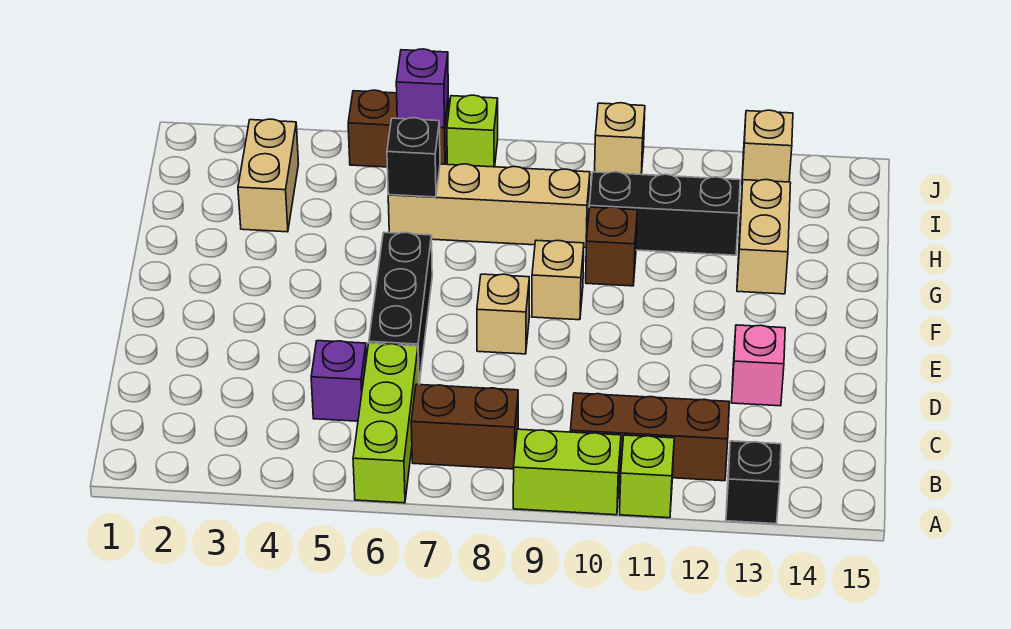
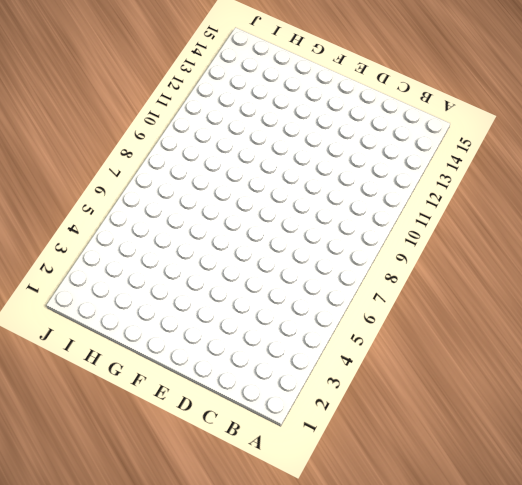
none -> lime 1x3 brick [353,343,419,503]
none -> lime 1x2 brick [513,429,621,515]
none -> lime 1x1 brick [620,435,674,518]

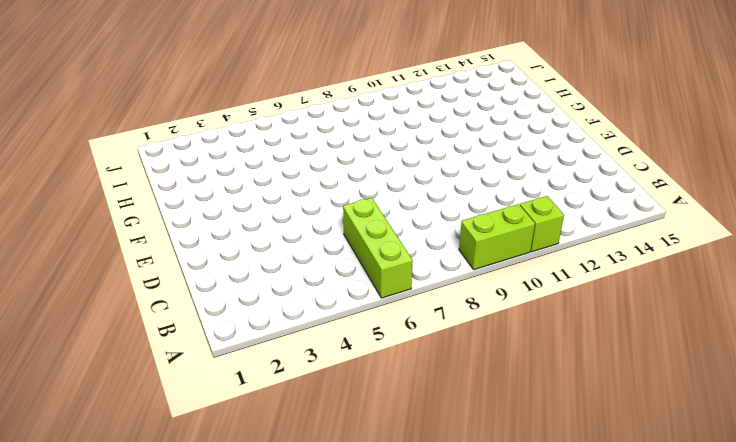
none -> black 1x1 brick [726,441,781,524]
none -> brown 1x2 brick [411,384,518,469]
none -> brown 1x3 brick [570,393,730,481]

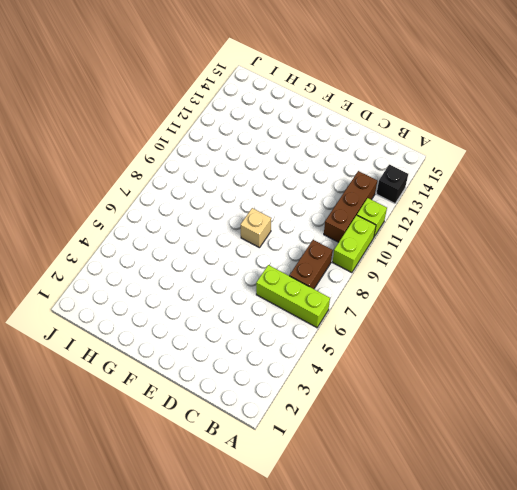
none -> purple 1x1 brick [311,341,367,421]
none -> black 1x3 brick [369,232,432,383]
none -> pink 1x1 brick [732,325,785,406]

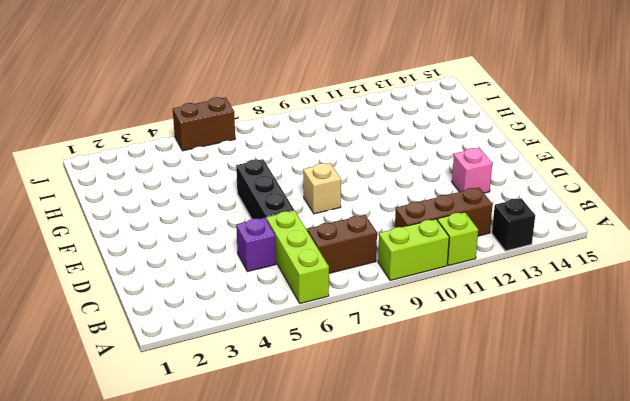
none -> tan 1x1 brick [532,240,584,320]
none -> brown 1x1 brick [586,207,637,286]
none -> tan 1x2 brick [737,180,791,294]

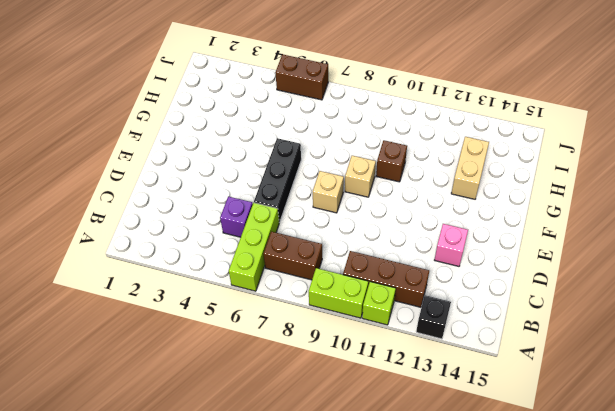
none -> tan 1x2 brick [238,119,298,232]
none -> tan 1x4 brick [388,164,590,247]
none -> black 1x3 brick [589,172,740,255]

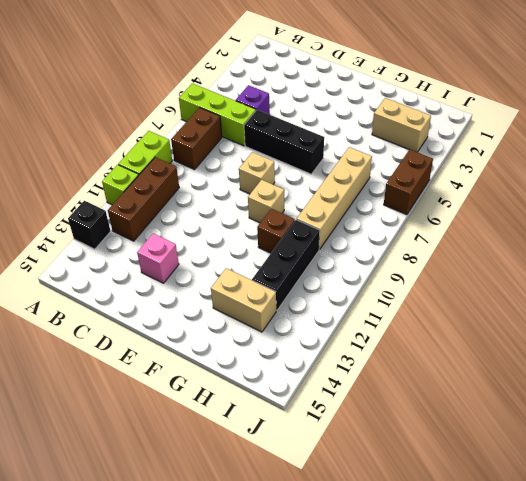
none -> lime 1x1 brick [447,95,498,167]
none -> tan 1x1 brick [595,103,645,174]
none -> tan 1x1 brick [742,110,793,184]

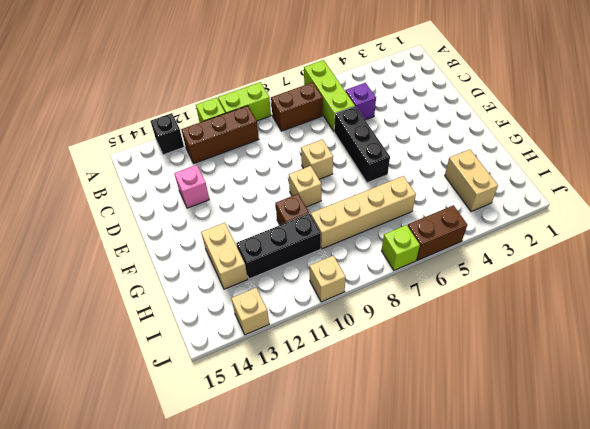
none -> black 1x1 brick [387,118,440,197]
none -> purple 1x1 brick [396,49,448,128]

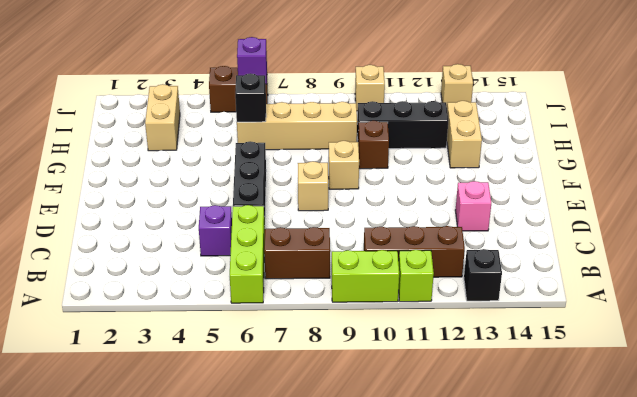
none -> lime 1x1 brick [447,95,498,167]

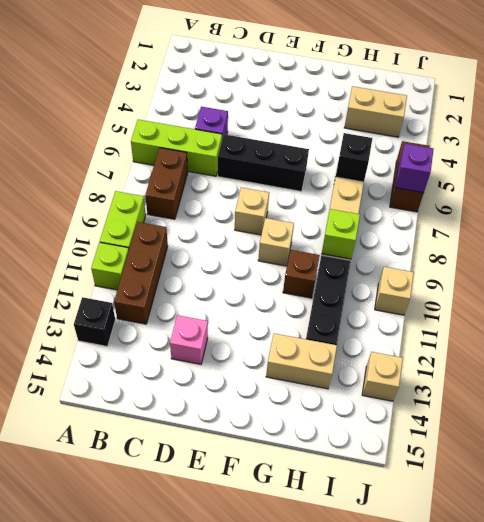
lime 1x1 brick [322,209,360,259] -> lime 1x1 brick moved to [447,95,498,167]

